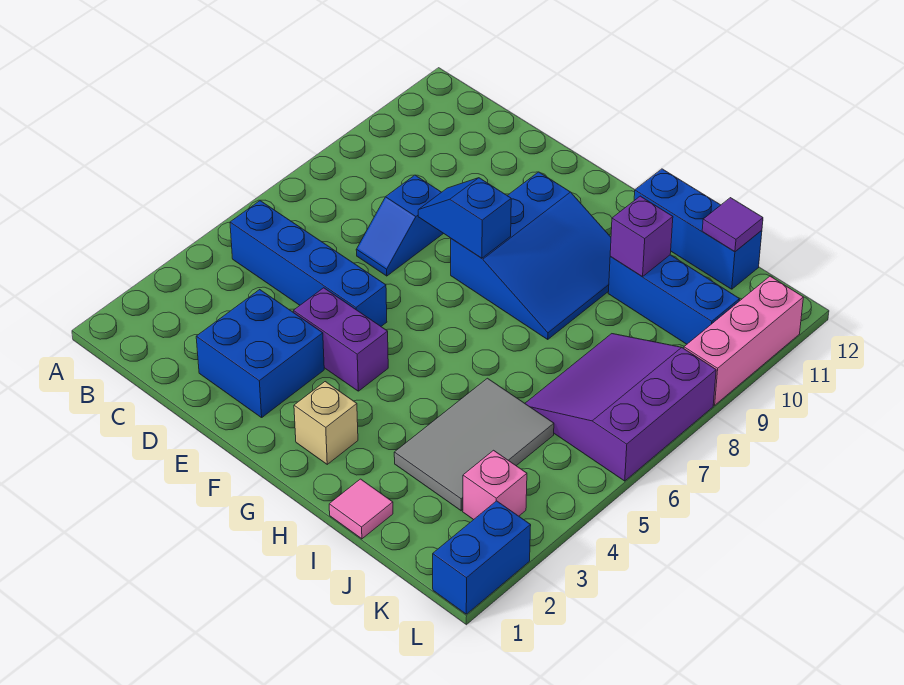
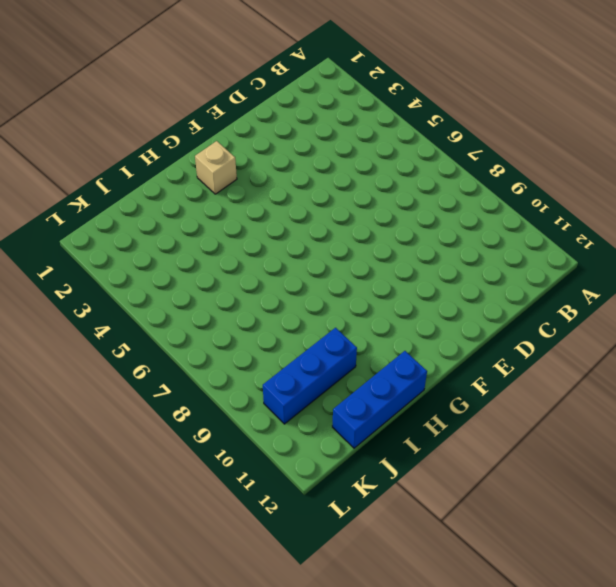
none -> blue 1x4 brick [230,201,387,326]
none -> blue 2x2 brick [196,290,324,418]
none -> blue 1x2 slope [356,175,444,276]

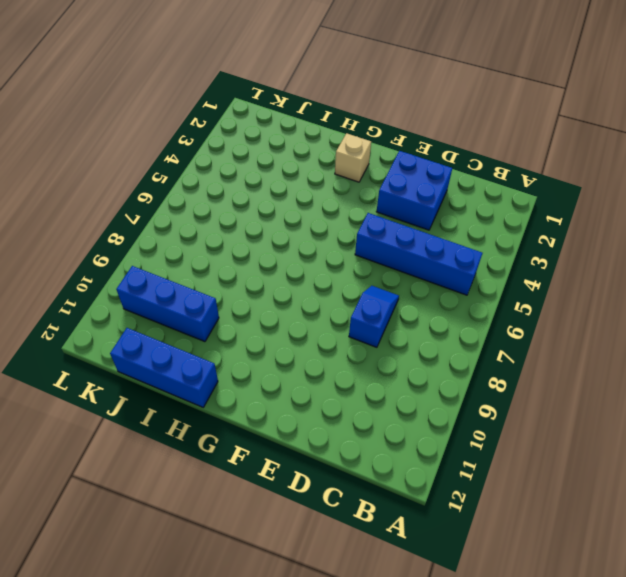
none -> purple 1x2 brick [293,288,388,391]
none -> blue 3x3 slope [451,172,611,339]
none -> pink 1x1 tile [329,479,393,539]

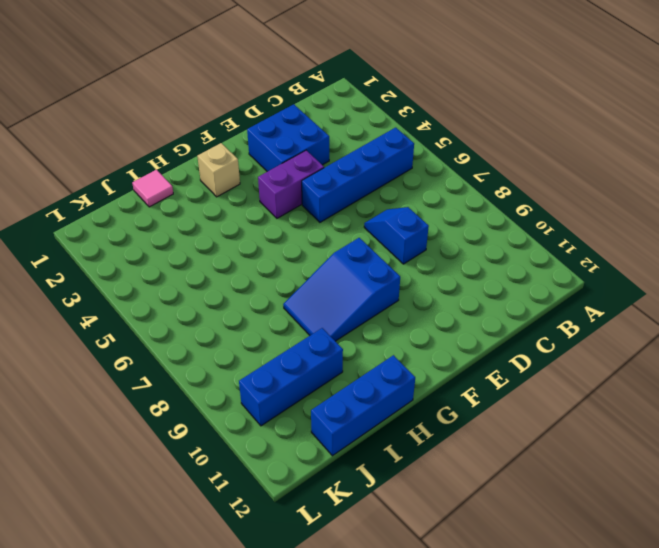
blue 2x3 slope [283,238,400,341] -> blue 3x3 slope [451,172,611,339]
none -> grey 2x3 tile [394,378,554,511]
none -> purple 3x3 slope [525,334,716,481]
none -> pink 1x1 brick [463,450,527,520]

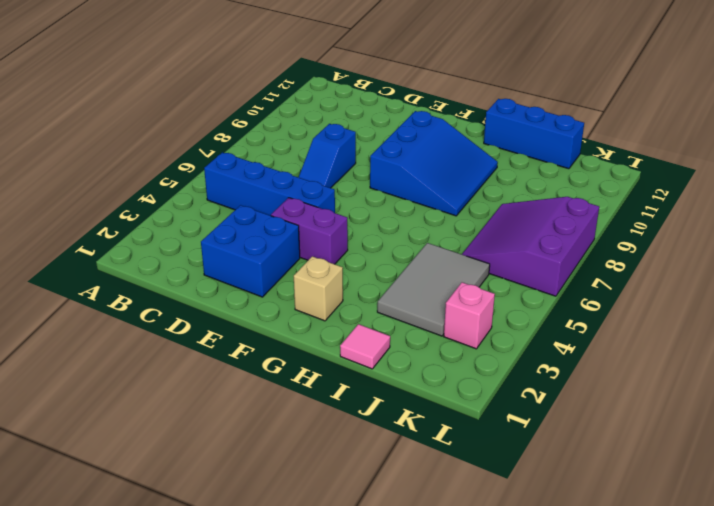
none -> blue 1x3 brick [608,255,740,344]
none -> blue 1x2 brick [433,501,531,614]
none -> pink 1x3 brick [684,276,803,405]

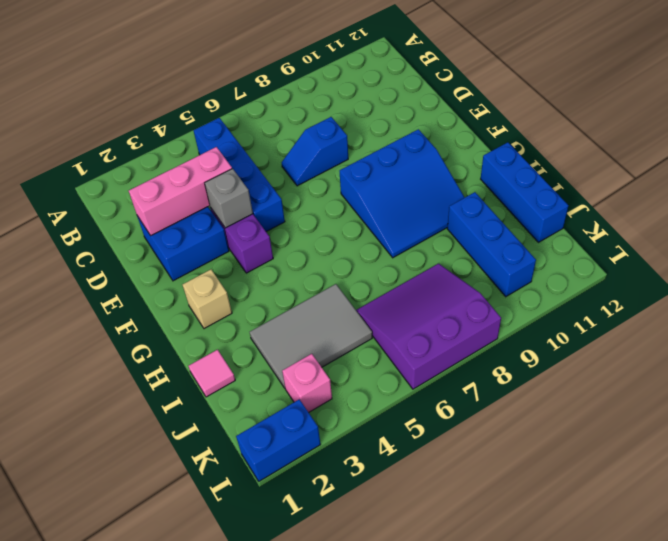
pink 1x3 brick [129,147,232,236] -> pink 1x3 brick moved to [684,276,803,405]
grey 1x1 brick [205,169,253,228] -> none
none -> blue 1x2 slope [418,178,511,258]
none -> purple 1x1 brick [610,196,673,277]
none -> purple 1x1 tile [702,198,763,252]

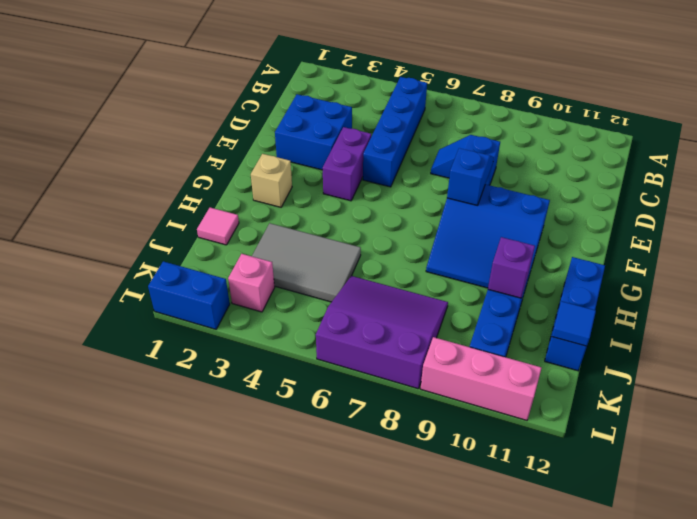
blue 1x1 tile [552,301,596,346] -> purple 1x1 tile [702,198,763,252]

